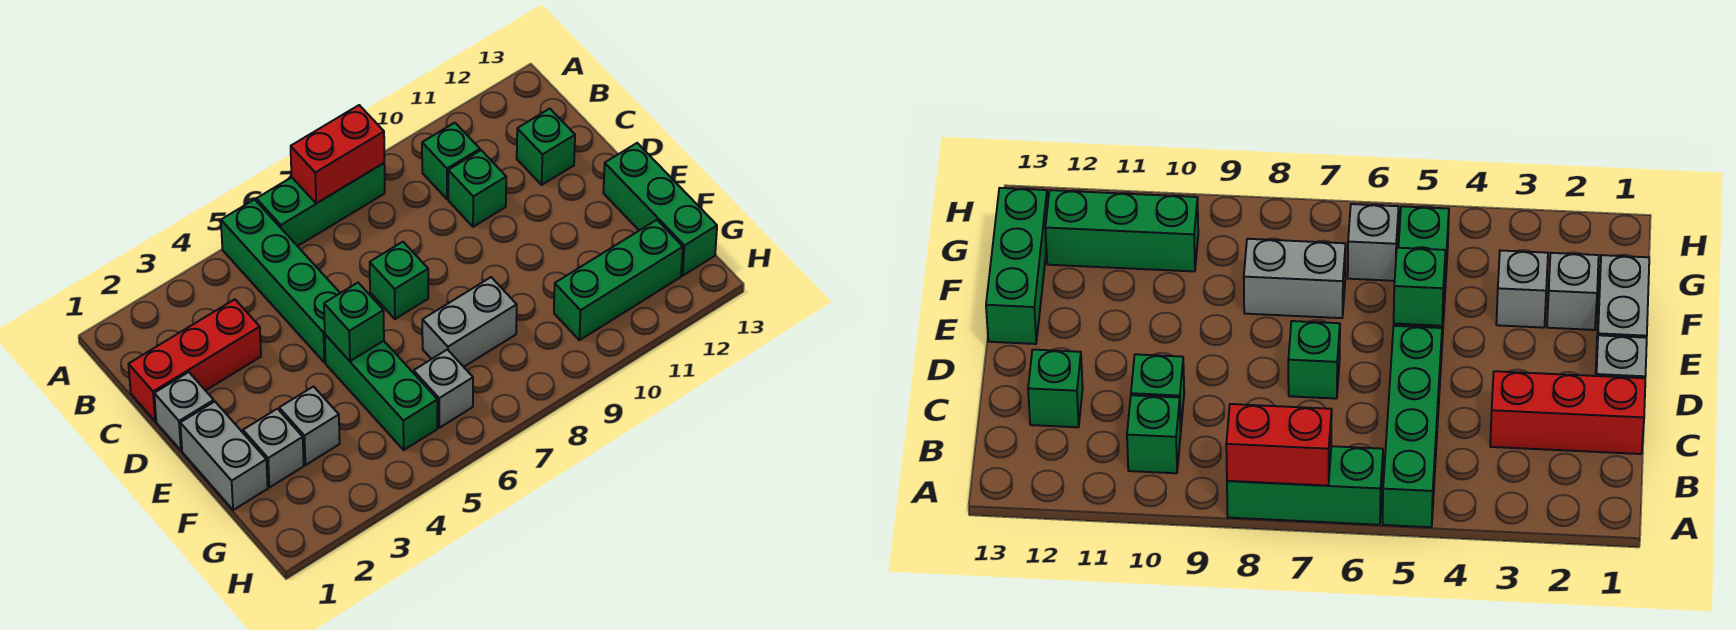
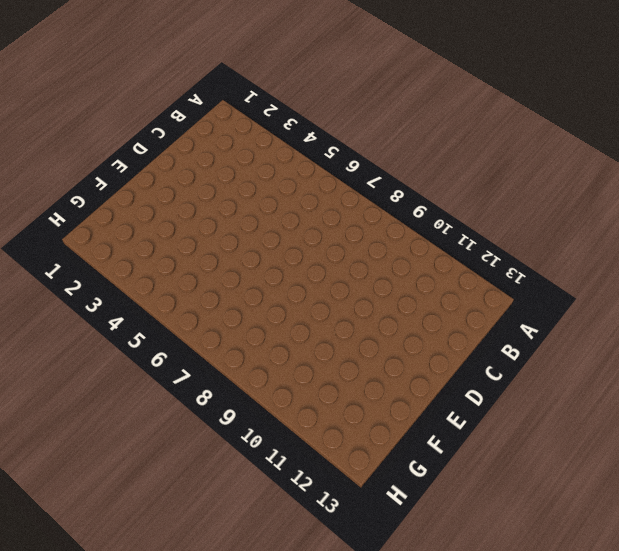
none -> green 1x4 brick [221,200,340,362]
none -> green 1x3 brick [256,163,385,246]
none -> green 1x1 brick [422,123,480,199]

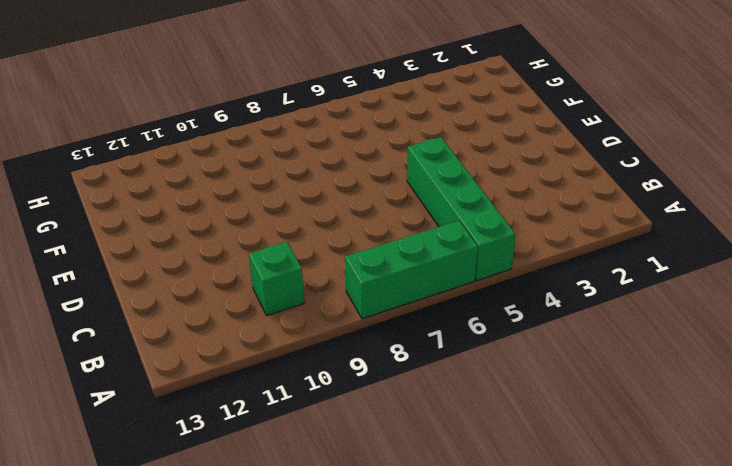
none -> red 1x3 brick [129,299,261,421]
none -> green 1x1 brick [448,150,506,227]
none -> green 1x1 brick [517,109,575,185]

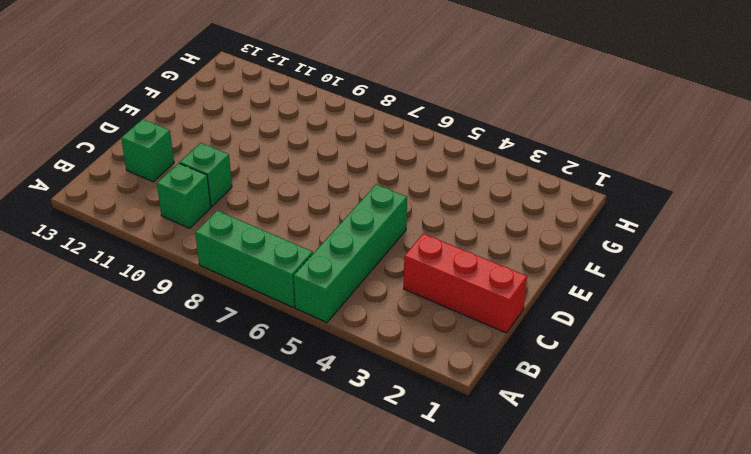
none -> grey 1x1 brick [154,372,214,451]
none -> green 1x1 brick [370,242,428,319]
none -> grey 1x2 brick [180,402,268,510]

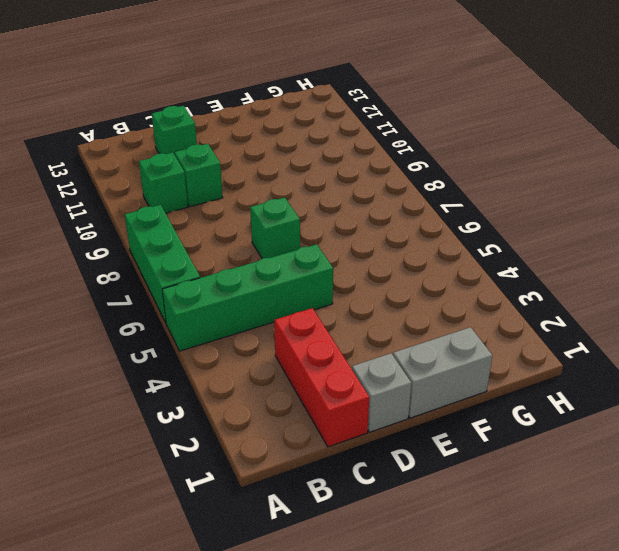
none -> green 1x3 brick [325,335,437,450]
none -> green 1x3 brick [603,143,717,276]
none -> grey 1x1 brick [243,409,304,488]

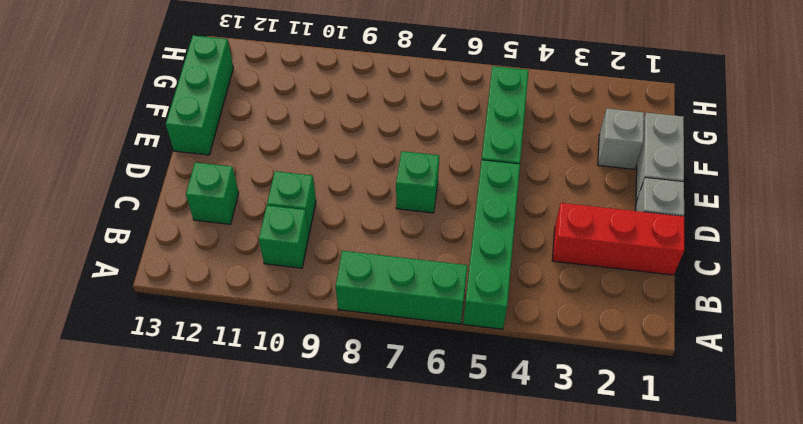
none -> grey 1x1 brick [279,387,340,465]
none -> grey 1x2 brick [422,277,517,367]
none -> grey 1x1 brick [414,350,473,428]

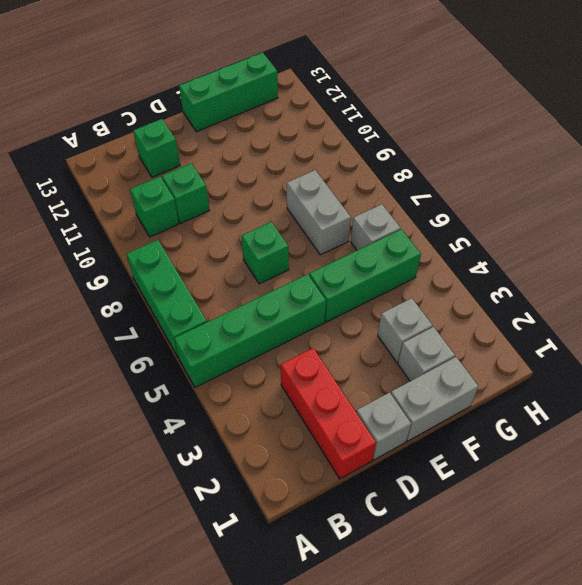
none -> green 1x3 brick [554,220,683,340]
none -> red 1x2 brick [291,105,384,204]
none -> green 1x1 brick [324,283,384,361]

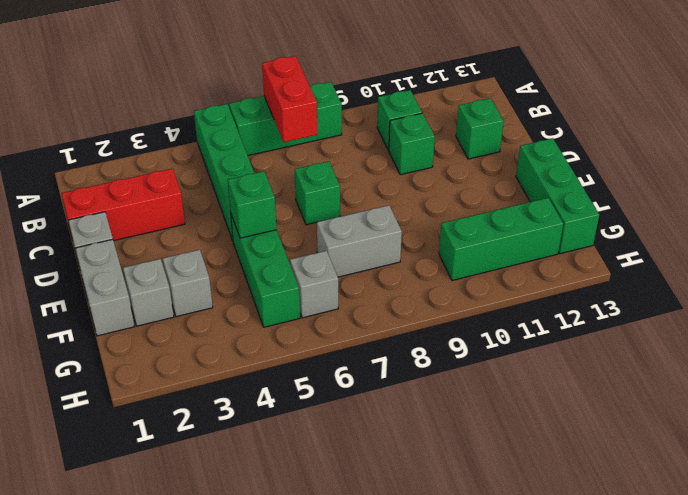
red 1x2 brick [262,56,317,142] -> red 1x2 brick turned to [291,105,384,204]

